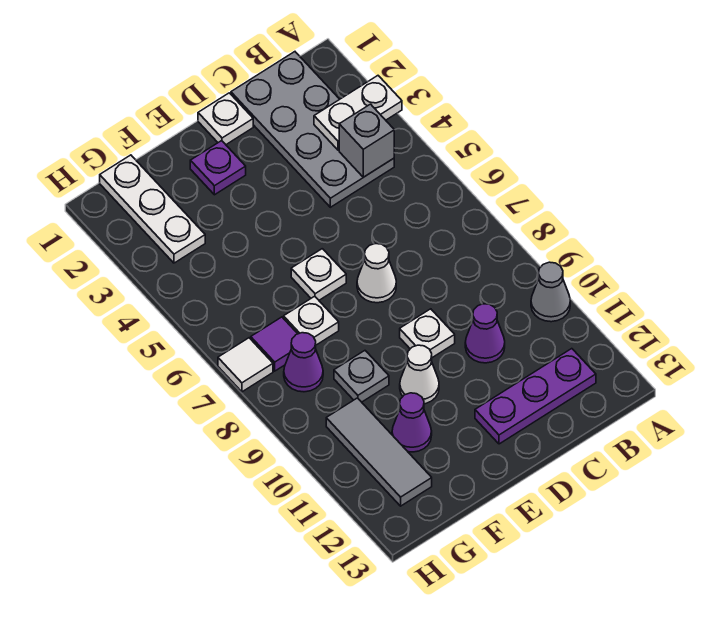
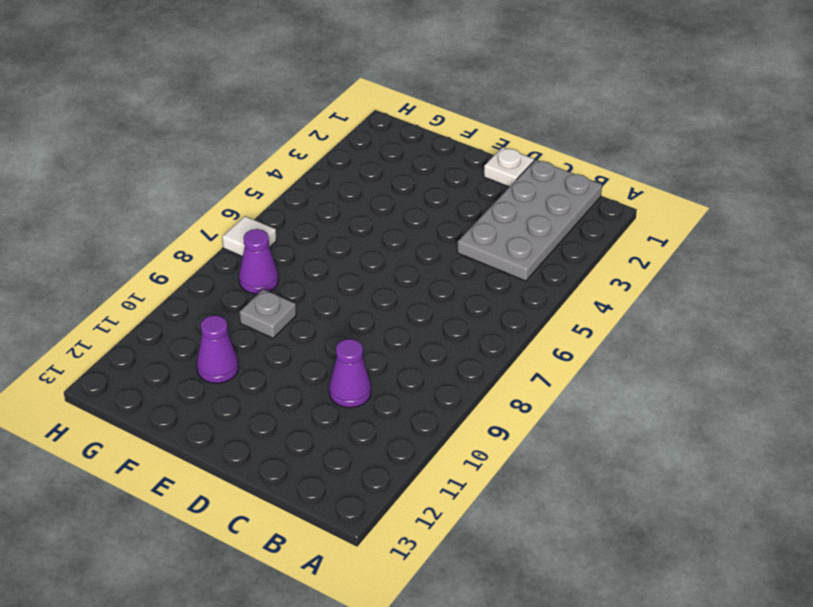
none -> grey 1x1 cone [531,262,570,322]
none -> purple 1x3 plate [475,349,596,444]
none -> white 1x1 cone [357,244,396,303]

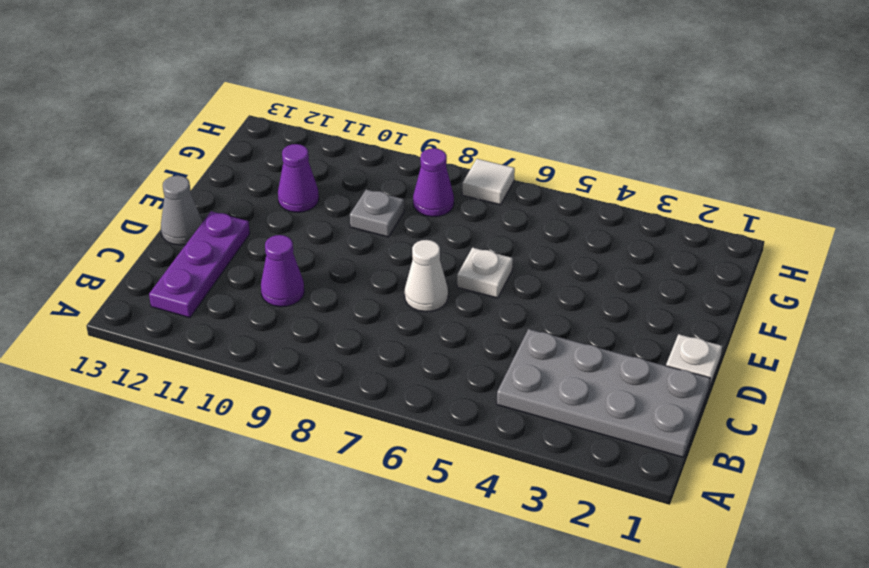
grey 1x1 cone [161,176,202,245] -> grey 1x1 cone moved to [531,262,570,322]
none -> white 1x1 plate [400,309,455,358]
none -> purple 1x1 plate [190,141,246,195]
none -> white 1x1 cone [400,345,439,404]

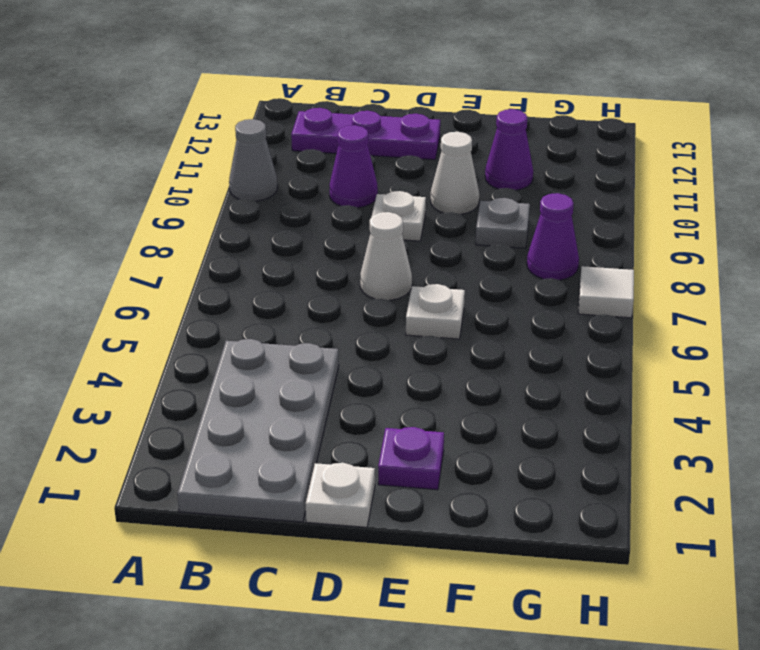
none -> white 1x1 plate [284,296,339,345]
none -> white 1x3 plate [100,155,205,263]
none -> purple 1x1 tile [251,317,297,371]

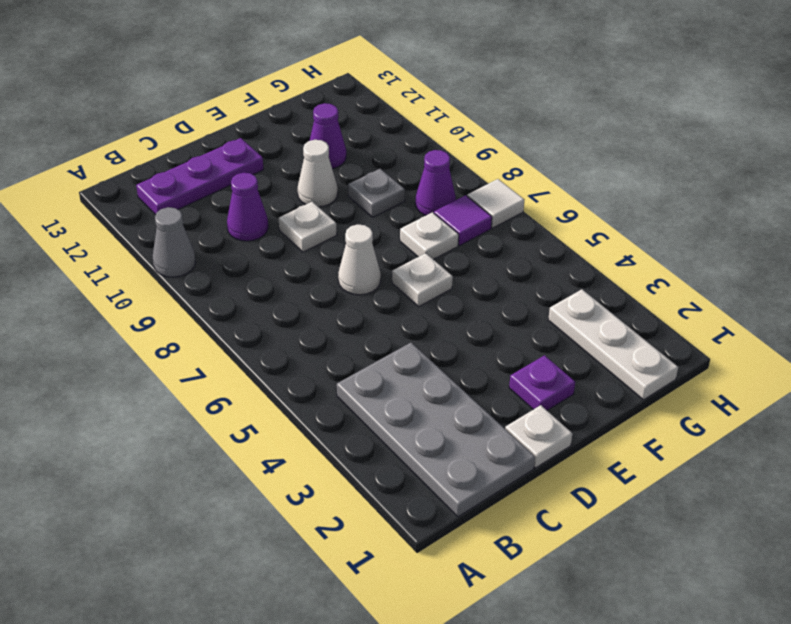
none -> grey 1x3 tile [326,398,432,506]
none -> white 1x2 plate [314,76,402,150]
none -> grey 1x1 brick [339,104,394,177]

